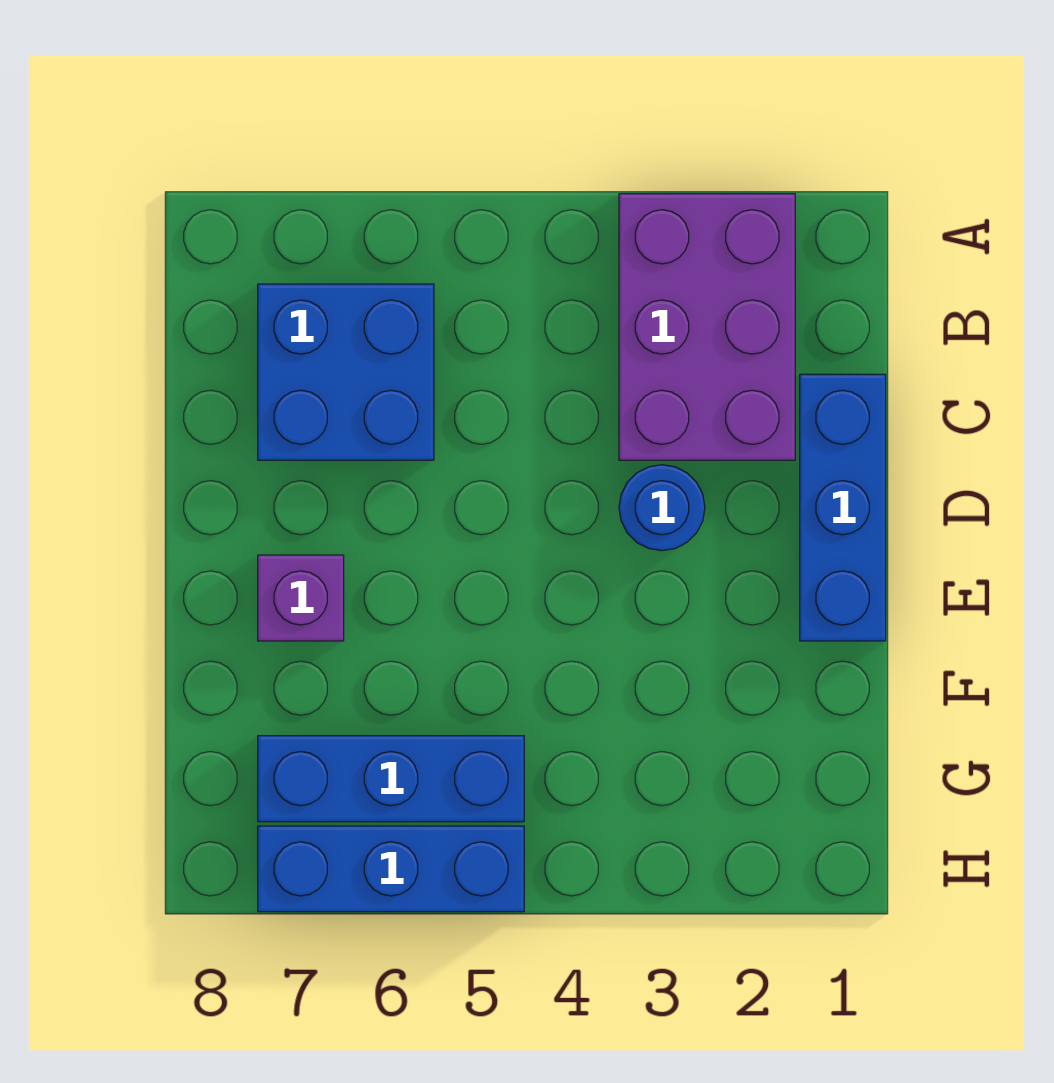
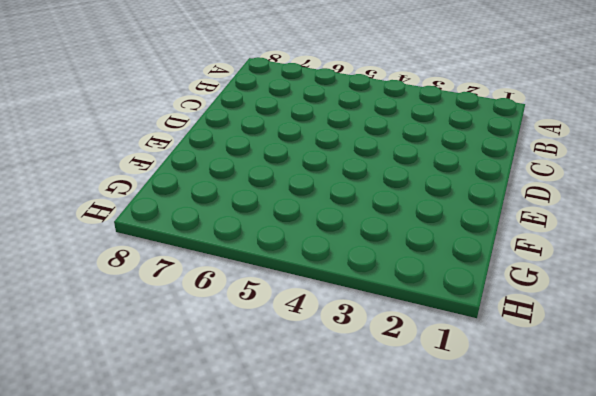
none -> purple 2x3 brick [619,194,795,460]
none -> blue 2x2 brick [258,284,434,460]

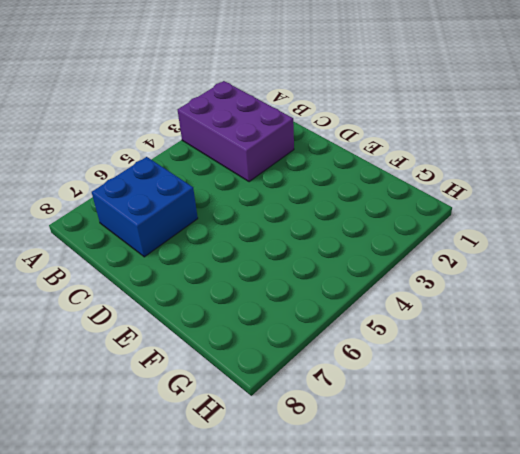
none -> blue 1x3 brick [800,374,886,641]
none -> blue 1x1 round brick [619,465,705,551]

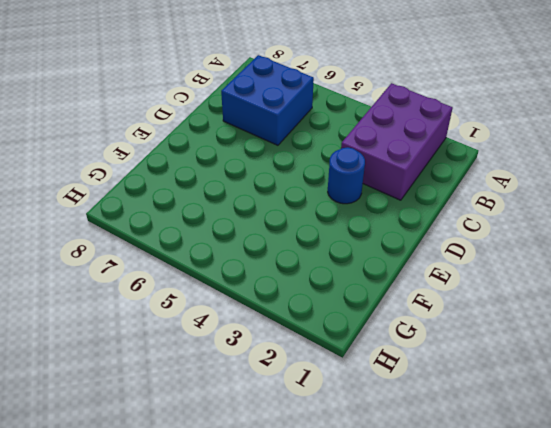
none -> blue 1x3 brick [800,374,886,641]
none -> purple 1x1 brick [258,555,344,641]

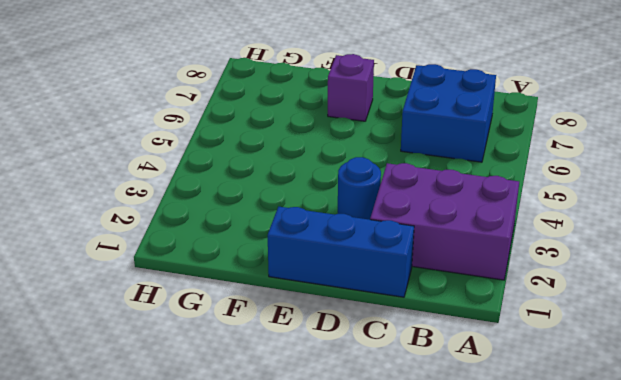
none -> blue 1x3 brick [258,736,524,822]
none -> blue 1x3 brick [258,826,524,912]

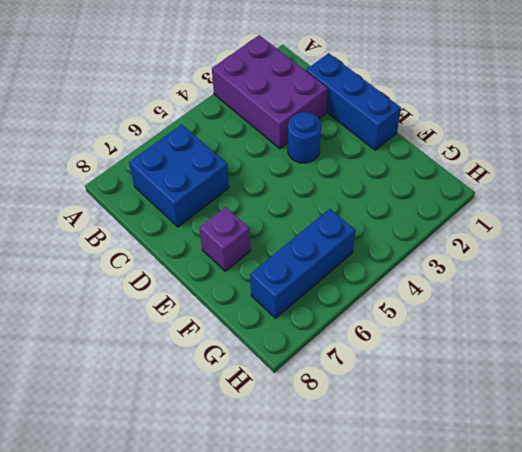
none -> blue 1x3 brick [258,826,524,912]

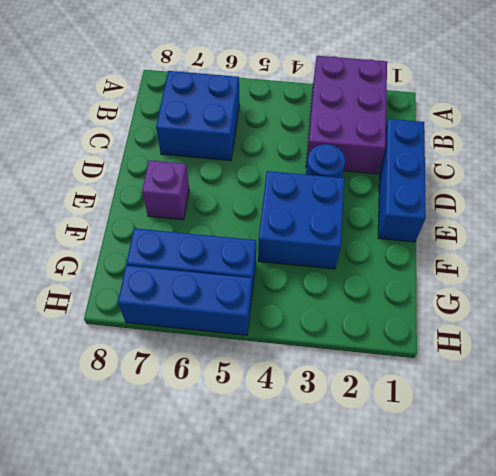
blue 2x2 brick [258,171,344,269] -> none

